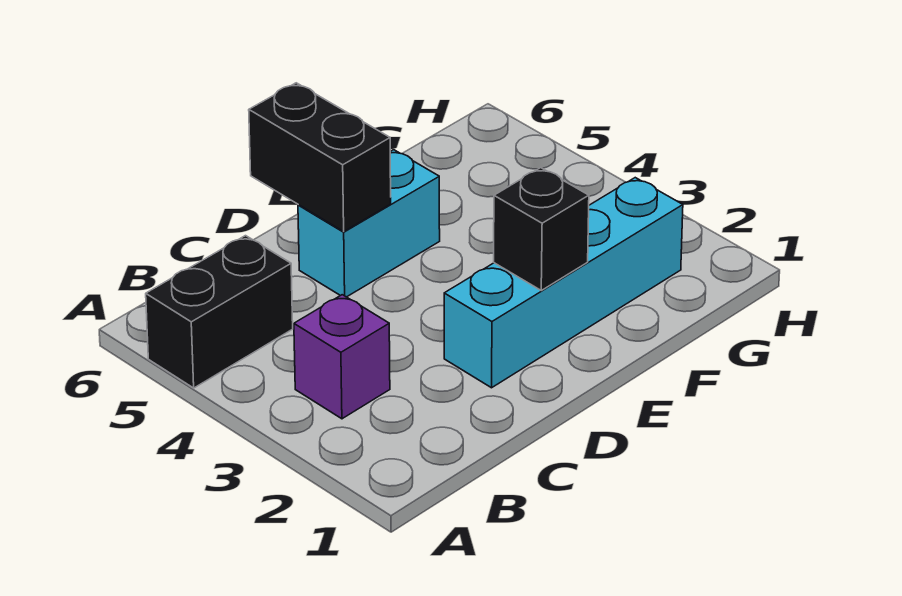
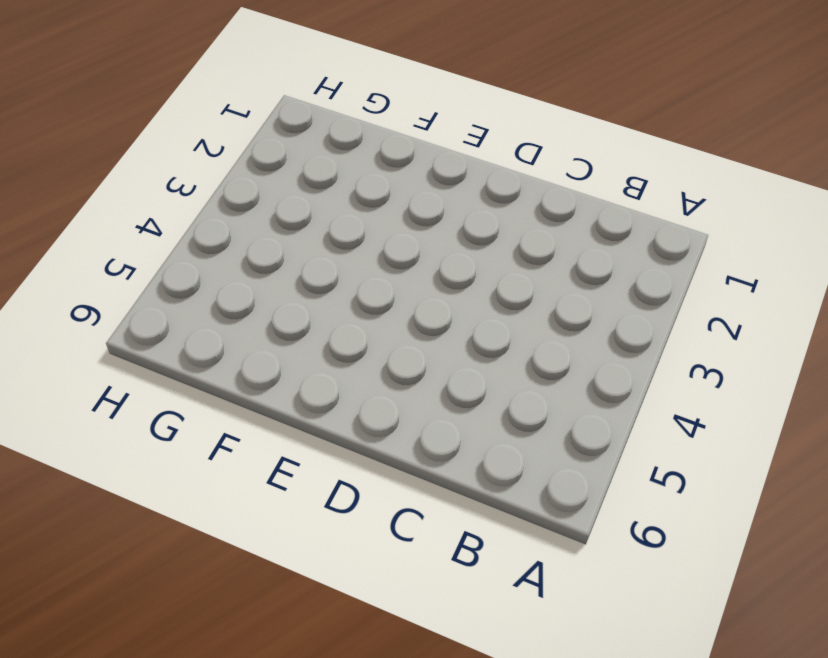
none -> black 1x2 brick [146,236,293,388]
none -> purple 1x1 brick [294,295,390,419]

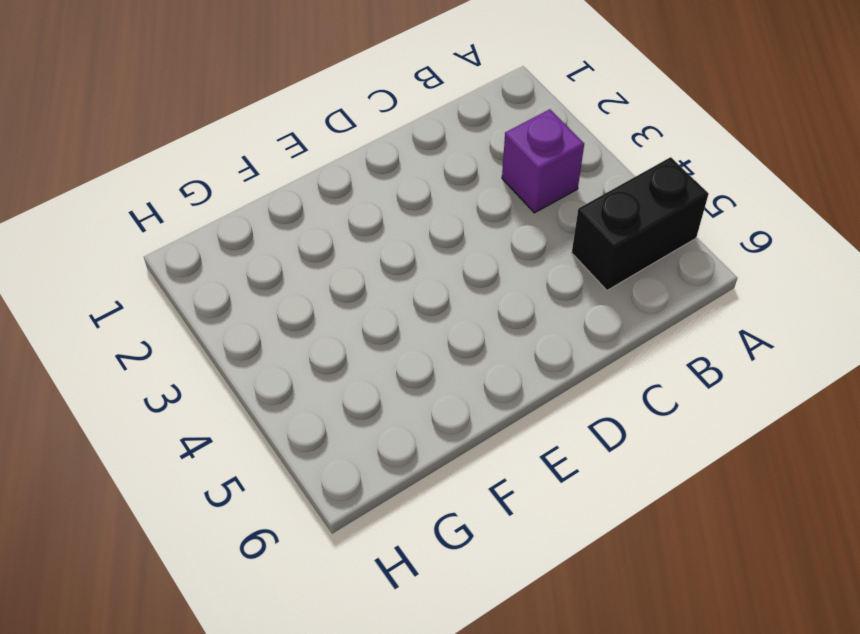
none -> cyan 1x4 brick [444,178,683,388]
none -> cyan 1x2 brick [298,150,440,297]

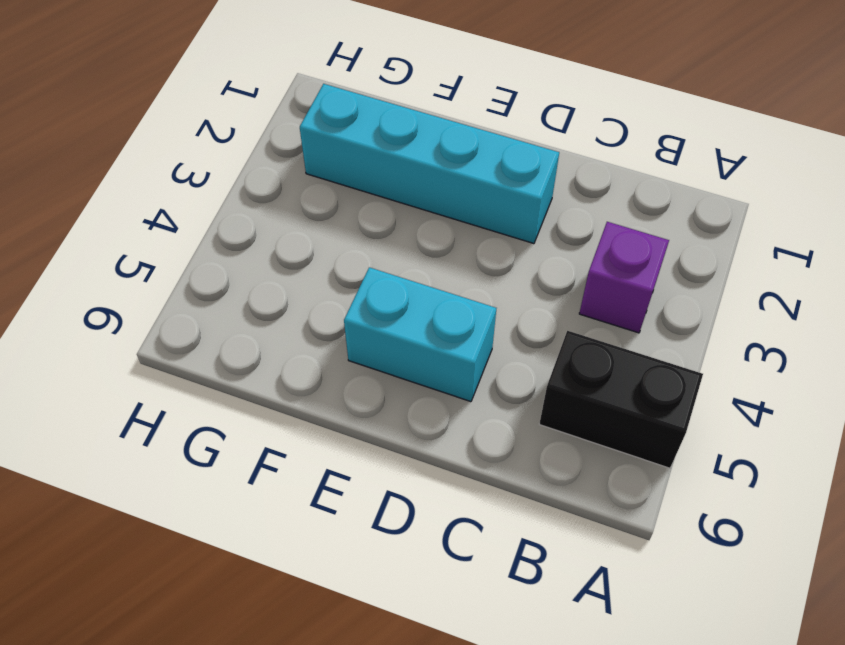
none -> black 1x2 brick [249,83,391,231]
none -> black 1x1 brick [494,168,589,290]

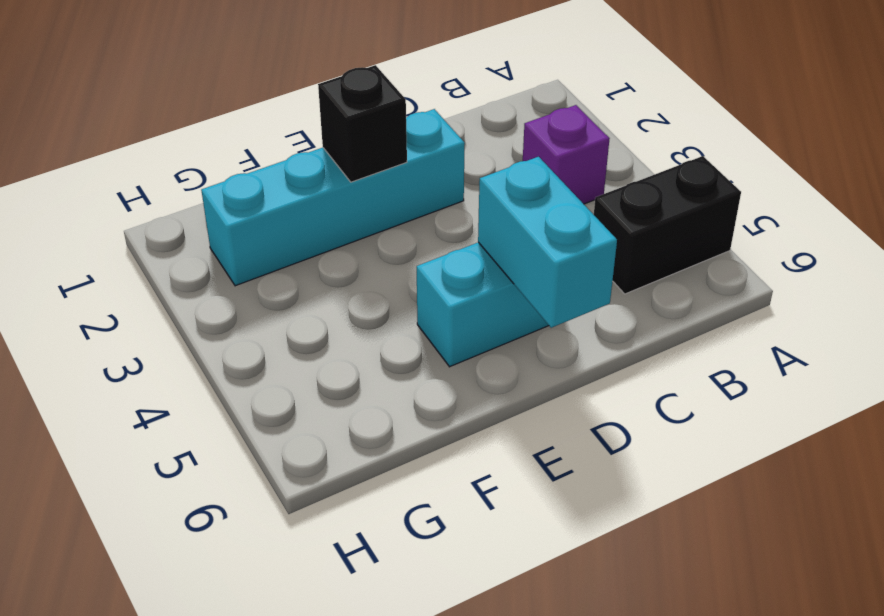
cyan 1x2 brick [478,157,617,328] -> black 1x2 brick [249,83,391,231]

